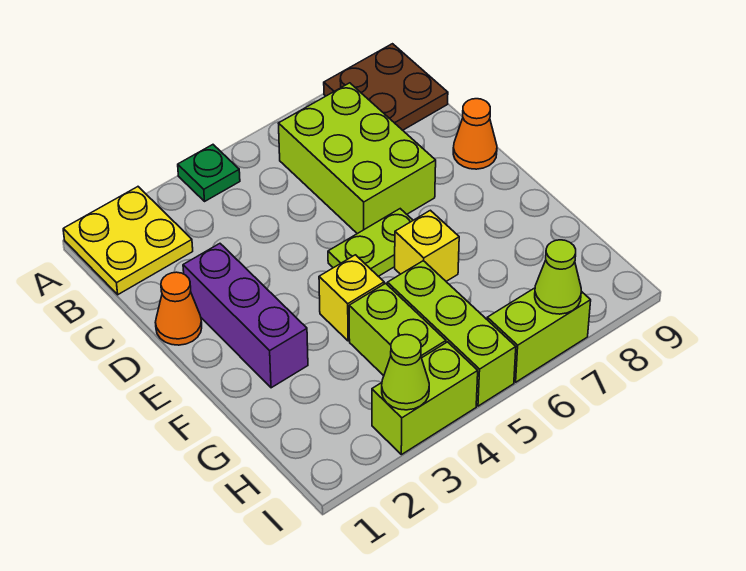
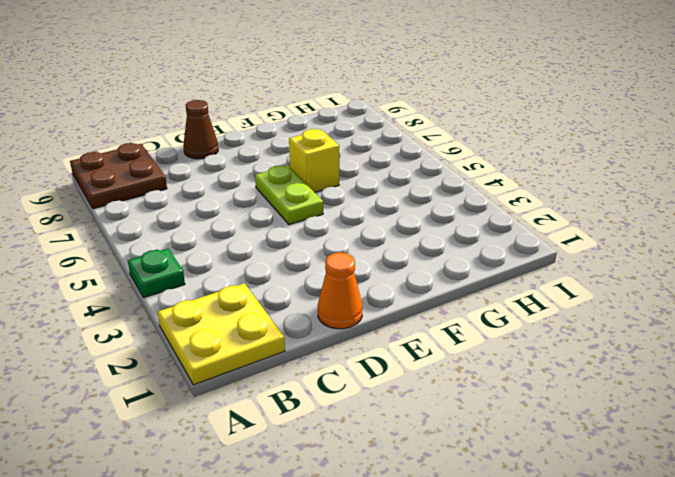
brown 1x1 cone [183,100,218,159] -> orange 1x1 cone [453,99,497,169]
none -> lime 2x3 brick [278,83,436,234]
none -> purple 1x3 brick [183,244,308,388]
none -> yellow 1x1 brick [319,255,384,341]

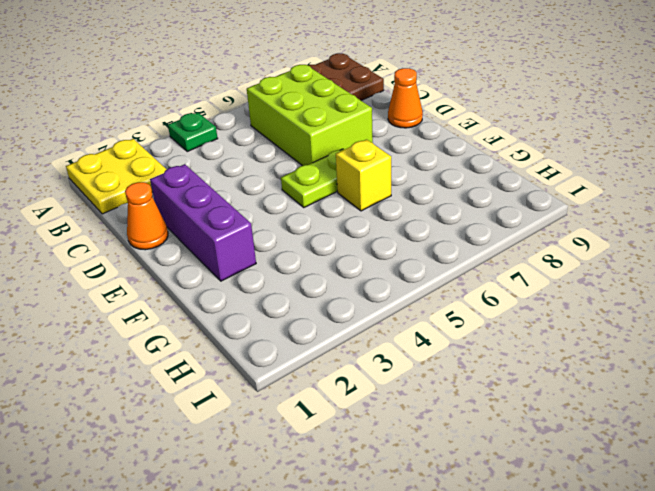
none -> yellow 1x1 brick [319,255,384,341]
none -> lime 1x2 brick [349,283,446,376]
none -> lime 1x3 brick [387,261,516,406]

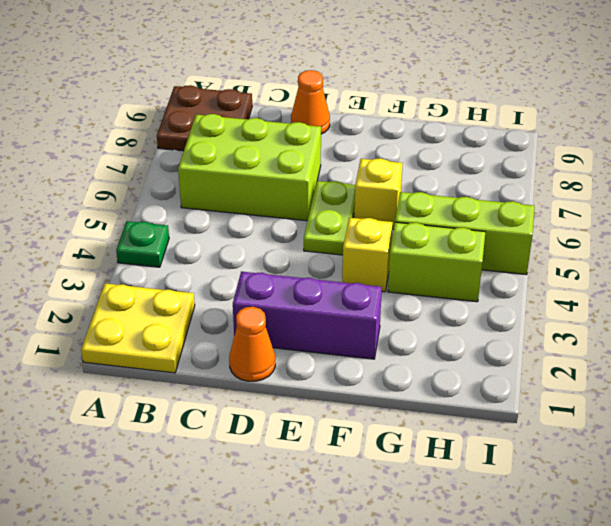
none -> lime 1x2 brick [372,342,478,455]
none -> lime 1x2 brick [487,288,591,382]
none -> lime 1x1 cone [382,335,429,410]

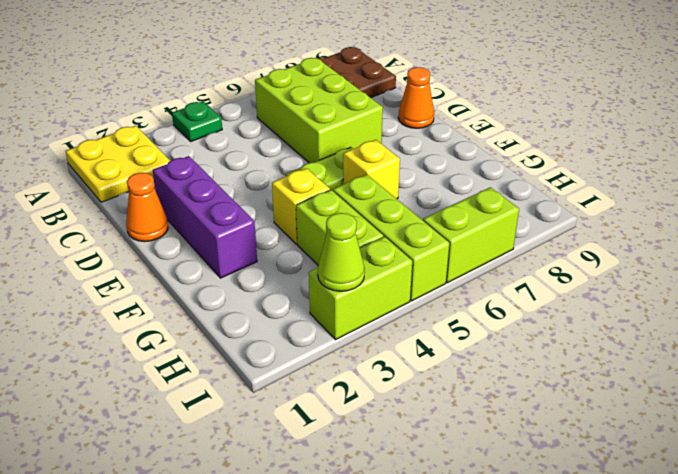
none -> lime 1x1 cone [535,240,581,314]

